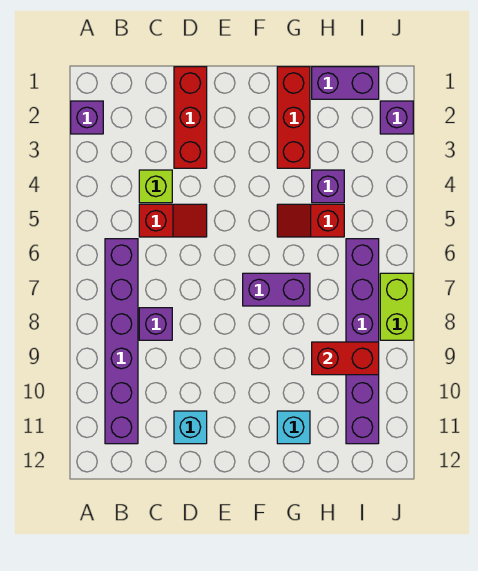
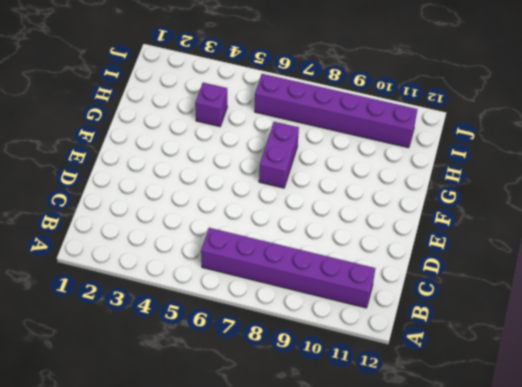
none -> purple 1x1 brick [71,101,103,134]
none -> lime 1x1 brick [139,170,172,203]
none -> red 1x2 slope [139,204,207,237]

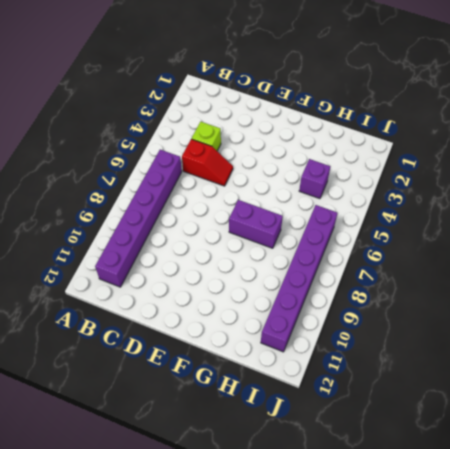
none -> purple 1x1 brick [71,101,103,134]
none -> purple 1x1 brick [139,308,172,340]
none -> red 1x3 brick [174,67,207,168]

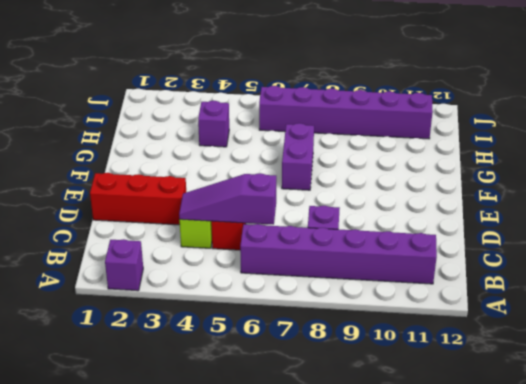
purple 1x3 slope [179,173,276,225] -> none
none -> cyan 1x1 brick [174,411,207,444]
none -> red 1x3 brick [277,67,310,168]
none -> red 1x2 slope [277,204,344,237]

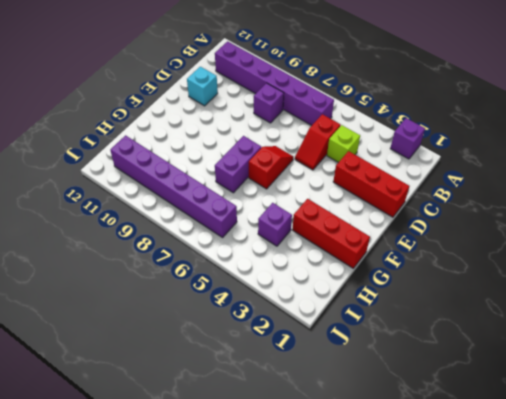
red 1x2 slope [249,146,294,189] -> red 1x2 slope moved to [277,204,344,237]
none -> cyan 1x1 brick [277,411,310,444]
none -> purple 1x2 brick [312,67,379,99]
none -> purple 1x1 brick [380,101,413,134]

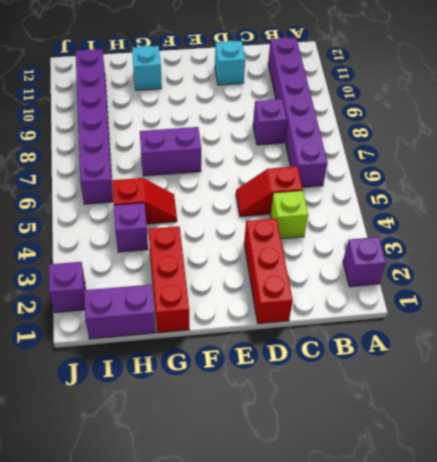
none -> lime 1x2 brick [380,273,413,340]
none -> red 1x2 brick [312,342,379,375]

